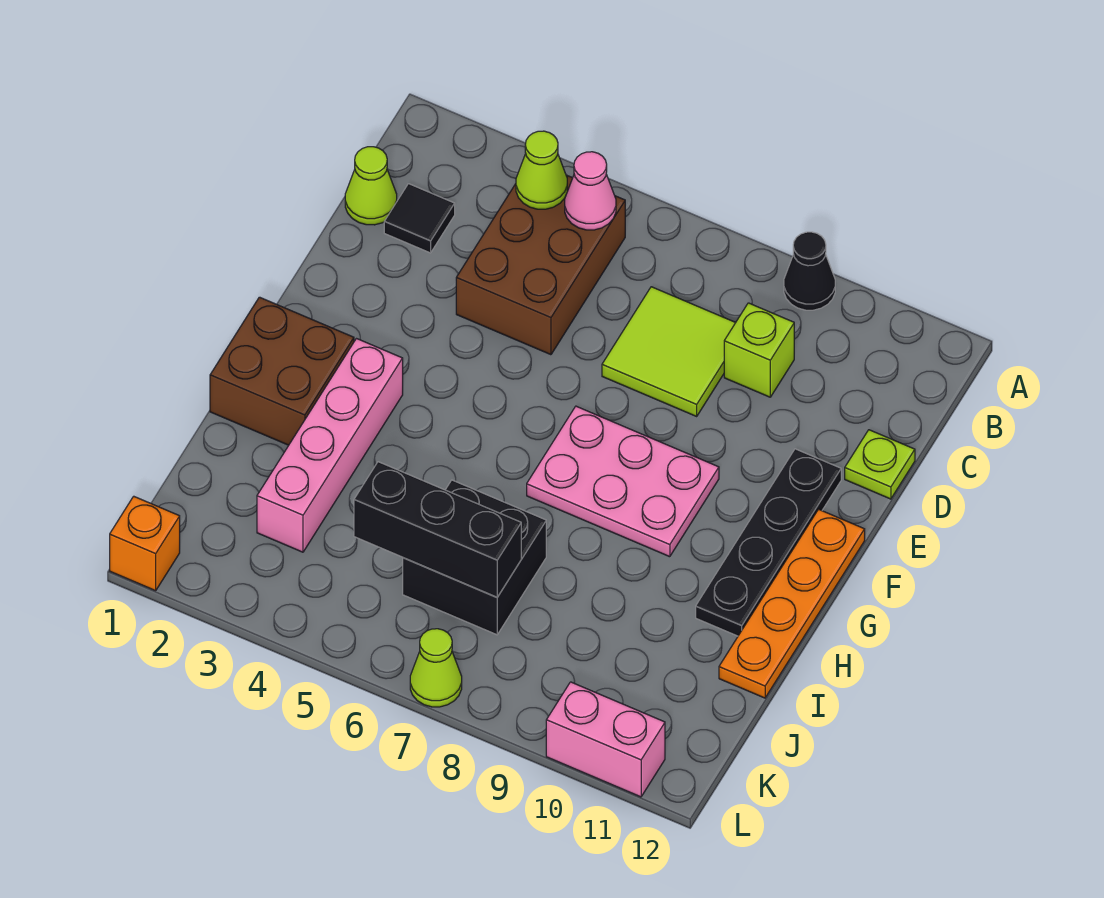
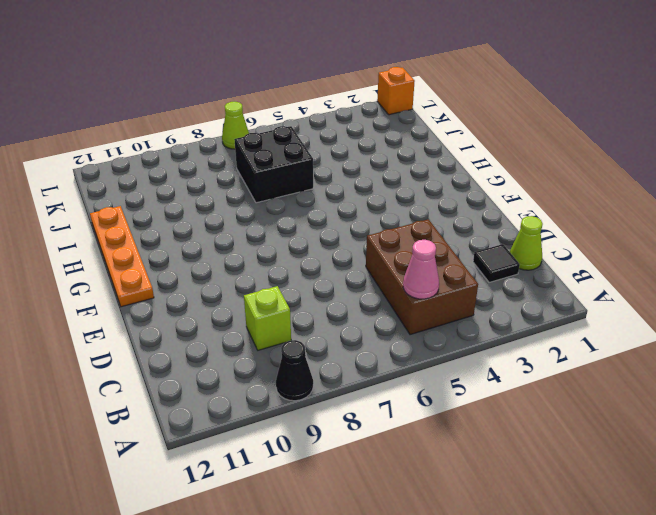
none -> lime 2x2 tile [602,287,736,416]
none -> lime 1x1 plate [845,430,915,499]
none -> black 1x4 plate [696,449,841,636]

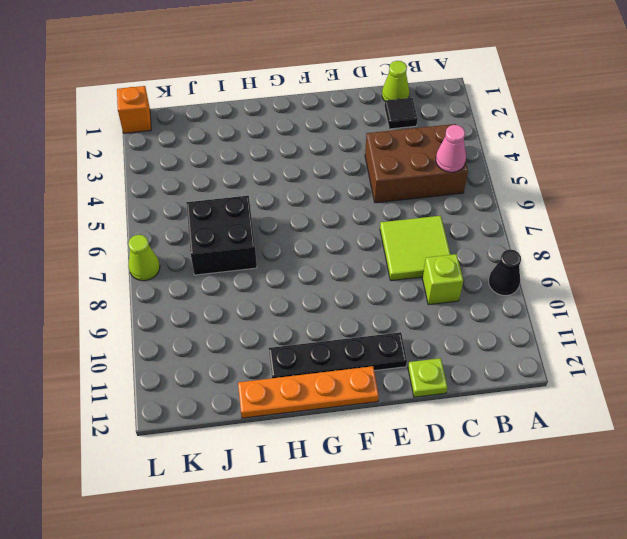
none -> pink 2x3 plate [527,406,719,557]
none -> brown 2x2 brick [210,297,354,445]
none -> pink 1x4 brick [257,339,403,552]

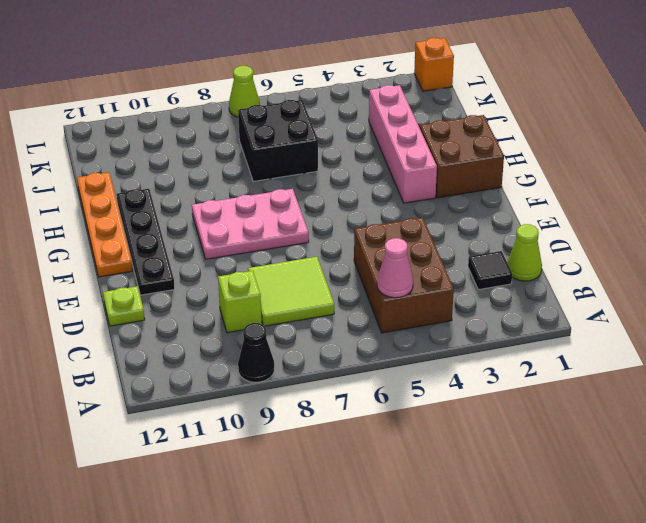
none -> pink 1x2 brick [546,682,665,797]
none -> lime 1x1 cone [516,131,567,209]
none -> black 1x3 brick [354,462,521,597]

